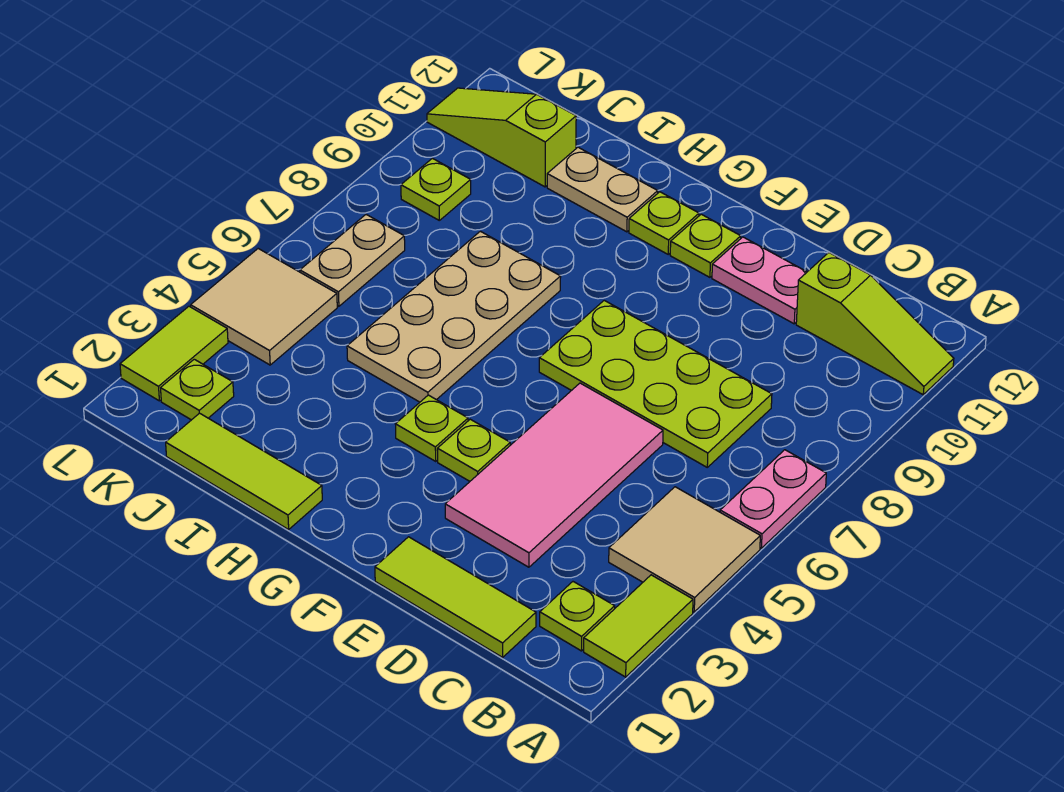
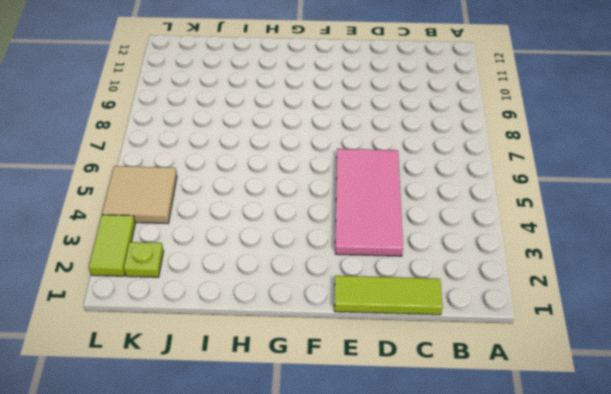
none -> lime 1x2 tile [584,575,693,677]
none -> tan 2x2 tile [609,487,760,612]
none -> pink 1x2 plate [720,450,826,548]

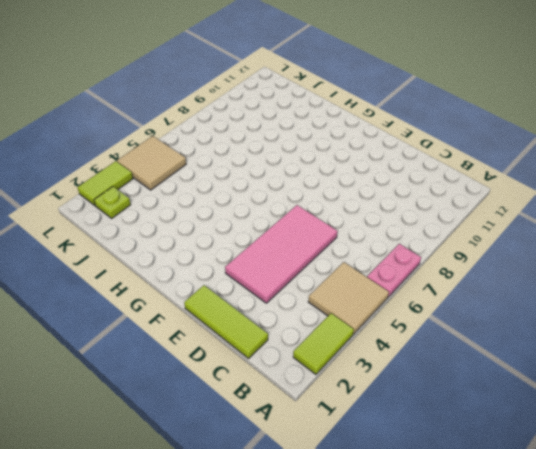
none -> lime 1x3 slope [796,253,954,395]
none -> lime 1x1 plate [540,582,615,651]
none -> lime 2x4 plate [539,300,772,467]

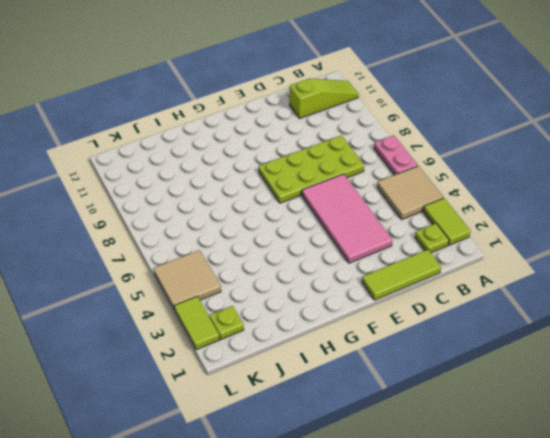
none -> pink 1x2 plate [712,237,807,324]
none -> lime 1x1 plate [437,419,510,481]
none -> lime 1x1 plate [670,214,741,277]

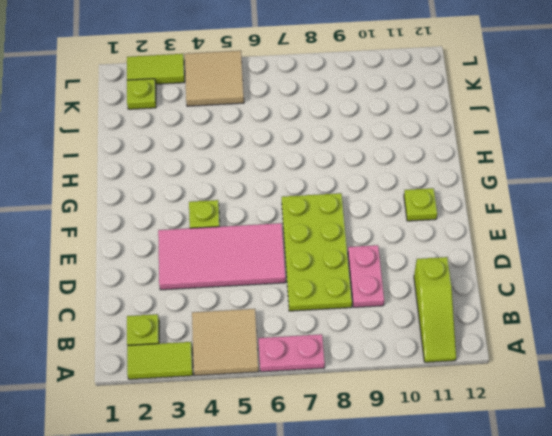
pink 1x2 plate [348,245,384,307] -> pink 1x2 plate moved to [712,237,807,324]
none -> lime 1x3 tile [375,537,536,657]
none -> lime 1x1 plate [395,395,468,461]
none -> lime 1x1 plate [629,192,699,254]

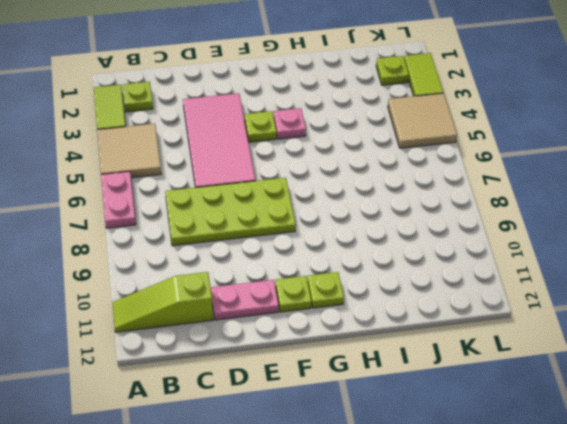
pink 1x1 plate [274,108,306,139] -> lime 1x1 plate [395,395,468,461]
none -> lime 1x3 tile [375,537,536,657]
none -> lime 1x3 tile [166,413,322,529]
none -> tan 2x4 plate [347,231,561,402]

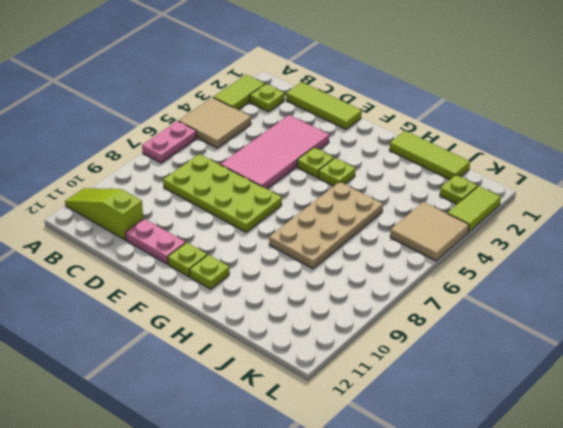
none -> tan 1x2 plate [547,147,658,232]
none -> lime 1x3 slope [427,88,576,187]
none -> tan 1x2 plate [300,215,405,306]

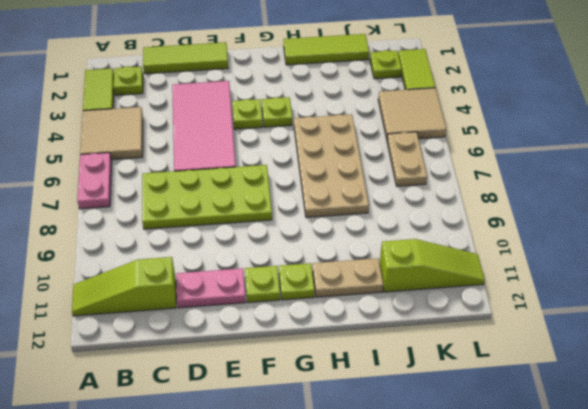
none -> lime 1x1 plate [401,158,471,220]

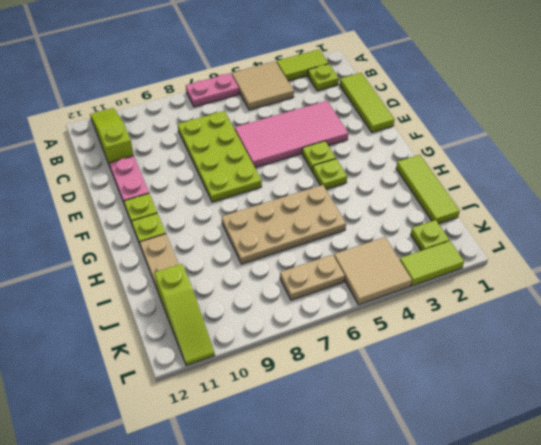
none -> lime 1x1 plate [401,158,471,220]

